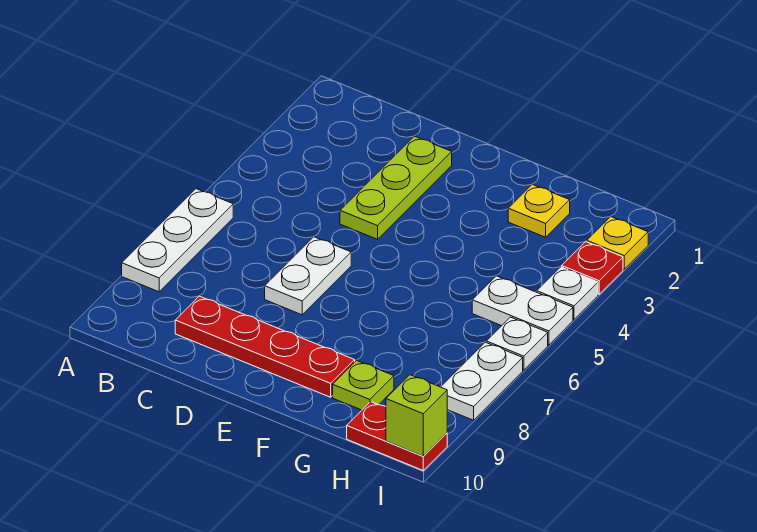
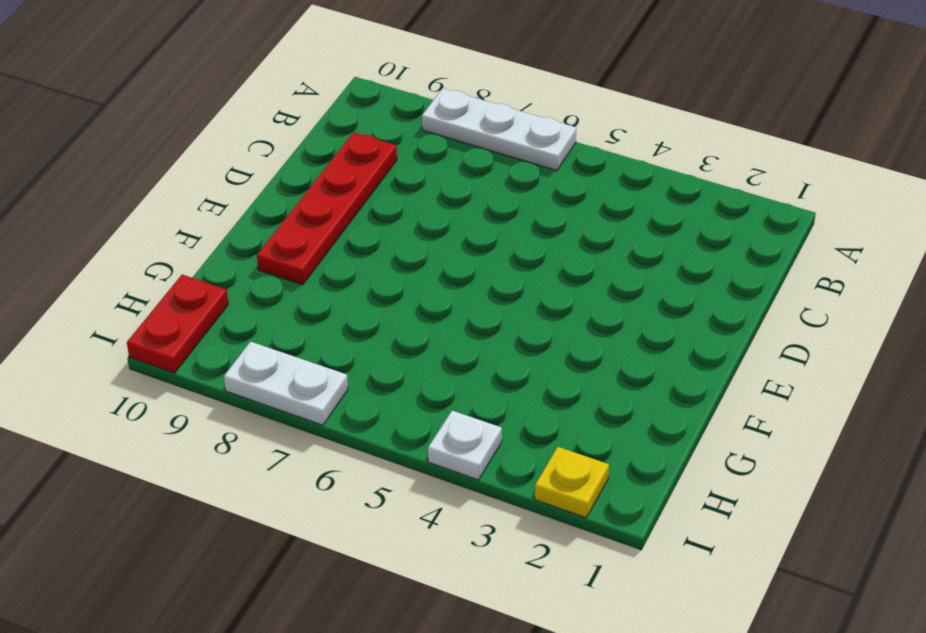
none -> lime 1x3 plate [340,136,452,239]
none -> white 1x2 plate [265,237,351,315]
none -> yellow 1x1 plate [508,184,570,237]

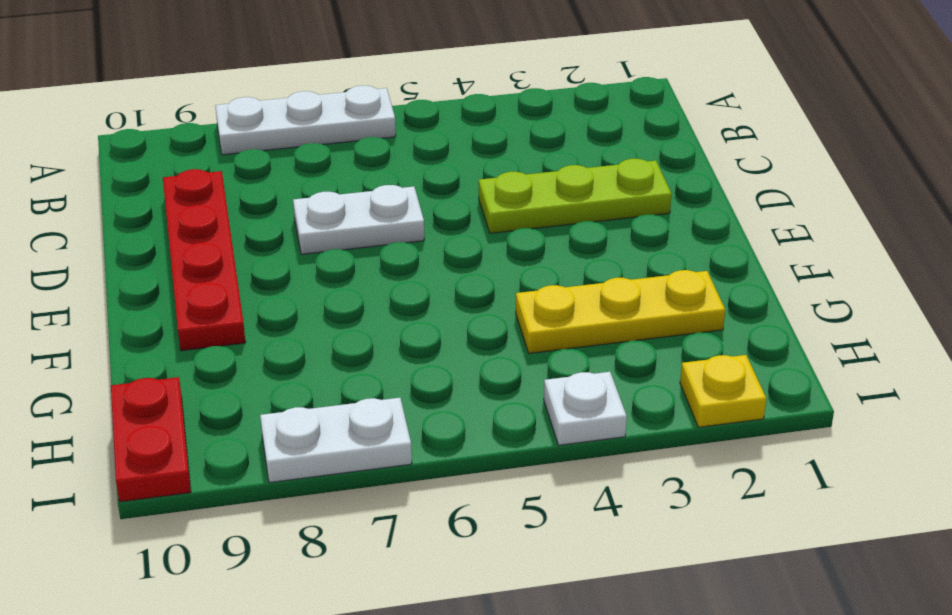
yellow 1x3 plate [516,270,725,353] -> yellow 1x1 plate [508,184,570,237]
none -> lime 1x1 plate [333,360,394,410]
none -> white 1x2 plate [472,276,573,345]
none -> red 1x1 plate [562,242,623,294]

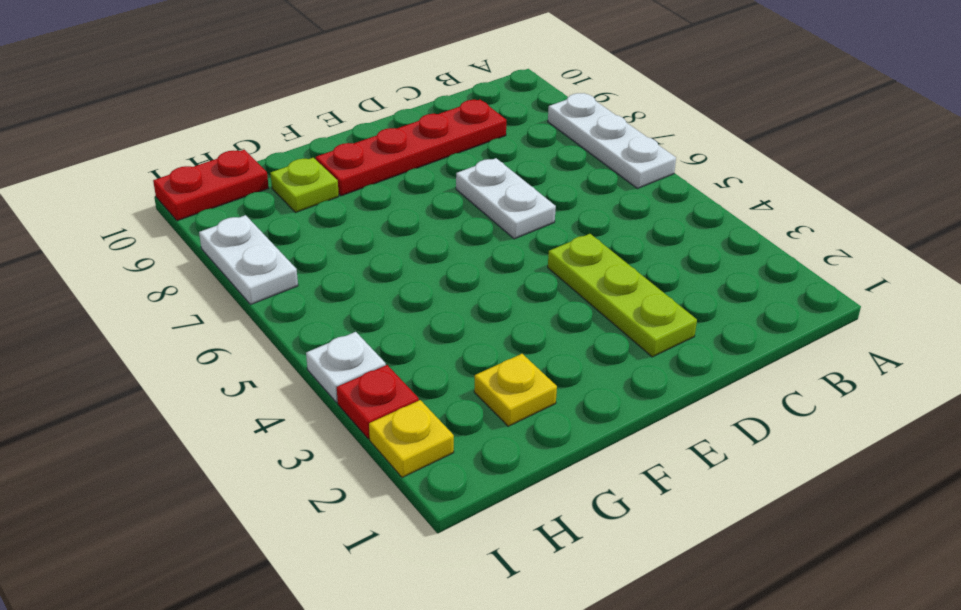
none -> white 1x2 plate [472,276,573,345]
none -> white 1x1 plate [486,317,548,370]
none -> lime 1x1 brick [386,375,447,456]

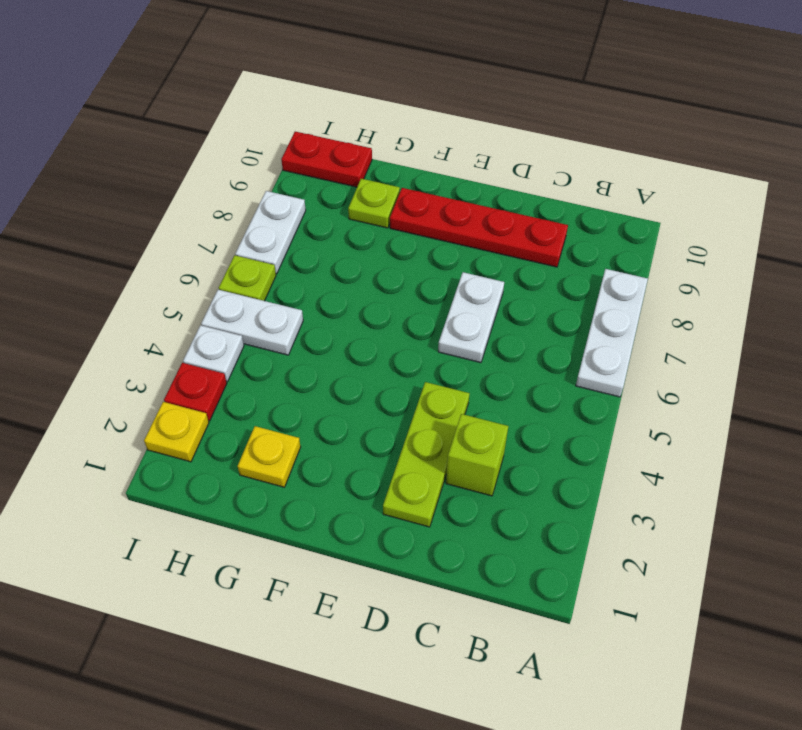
lime 1x1 brick [446,414,508,496] -> lime 1x1 brick moved to [386,375,447,456]
lime 1x1 plate [219,255,276,301] -> white 1x1 plate [486,317,548,370]

